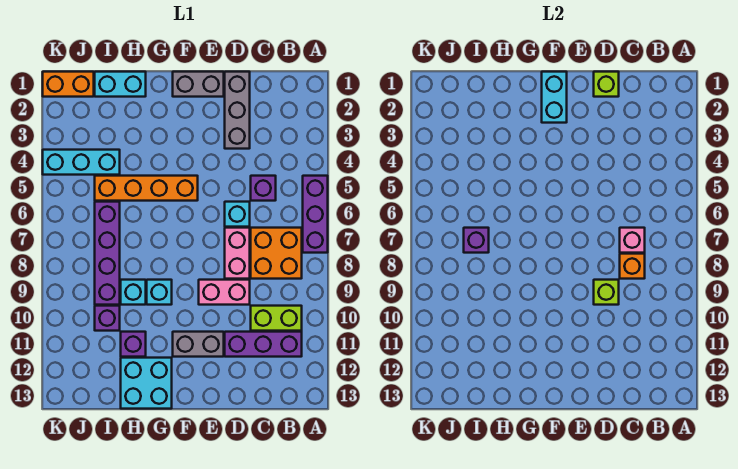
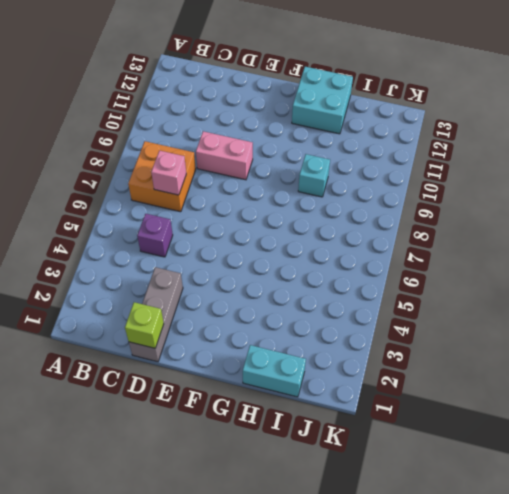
none -> purple 1x3 brick [303,176,328,253]
none -> lime 1x2 brick [251,306,302,331]
none -> purple 1x3 brick [225,332,302,357]

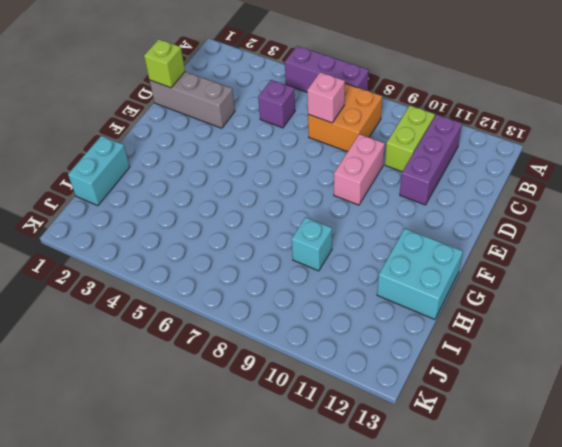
none -> cyan 1x1 brick [225,202,250,227]
none -> pink 1x2 brick [225,228,250,279]
none -> grey 1x2 brick [173,72,224,97]

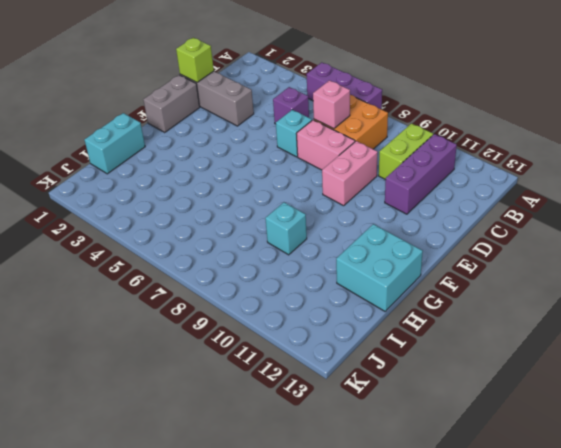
none -> grey 1x2 brick [173,332,224,357]
none -> orange 1x4 brick [95,176,198,201]
none -> cyan 1x1 brick [147,280,172,305]

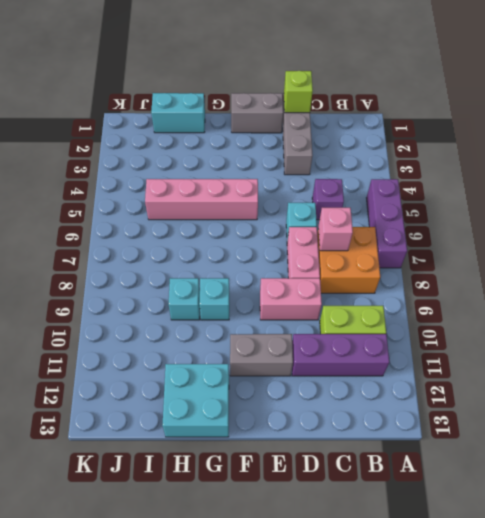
pink 1x4 brick [145,179,258,220] -> orange 1x4 brick [95,176,198,201]
none -> purple 1x1 brick [121,332,146,357]
none -> cyan 1x3 brick [43,150,120,175]
none -> purple 1x4 brick [95,202,120,305]

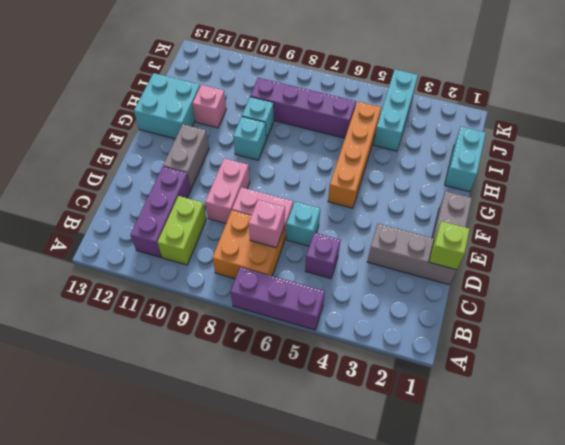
pink 1x1 brick [192,85,226,128] -> purple 1x1 brick [121,332,146,357]
none -> purple 1x1 brick [95,306,120,331]
none -> orange 1x2 brick [43,72,94,97]
none -> orange 1x1 brick [620,254,645,279]

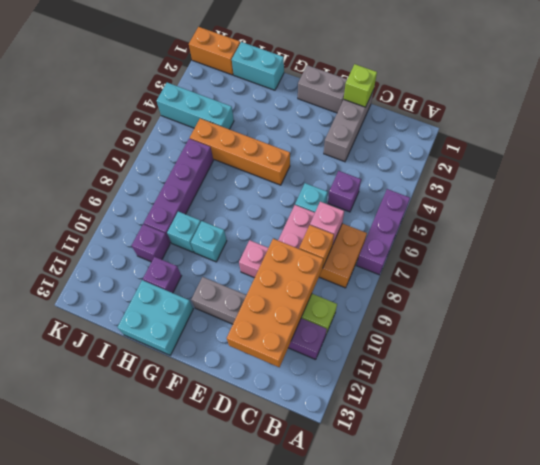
orange 2x4 brick [227,239,323,367] -> lime 1x1 brick [594,280,619,305]
none -> cyan 1x2 brick [542,72,567,123]
none -> purple 1x1 brick [464,228,489,253]

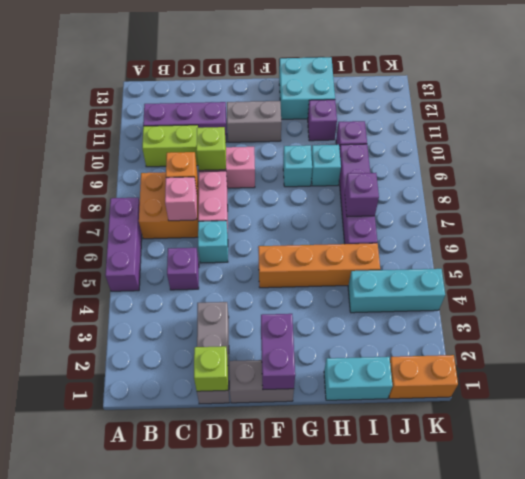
purple 1x2 brick [261,314,295,390] -> cyan 1x2 brick [542,72,567,123]

